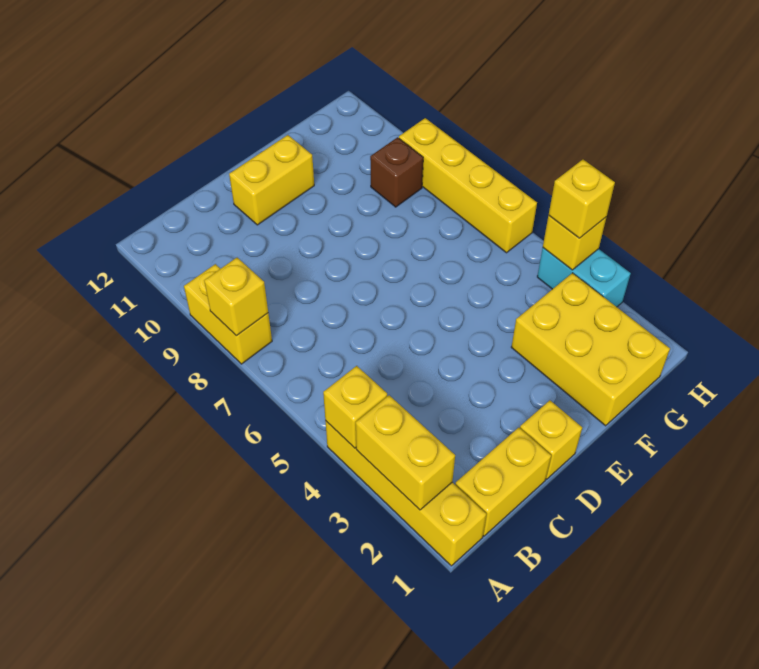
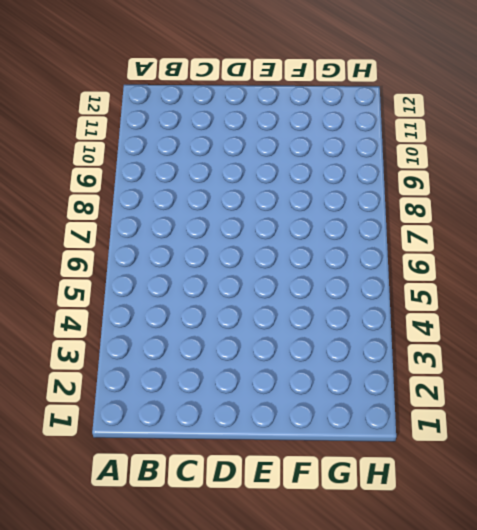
none -> yellow 1x4 brick [325,421,486,566]
none -> yellow 1x2 brick [184,264,272,364]
none -> yellow 1x2 brick [455,428,551,536]

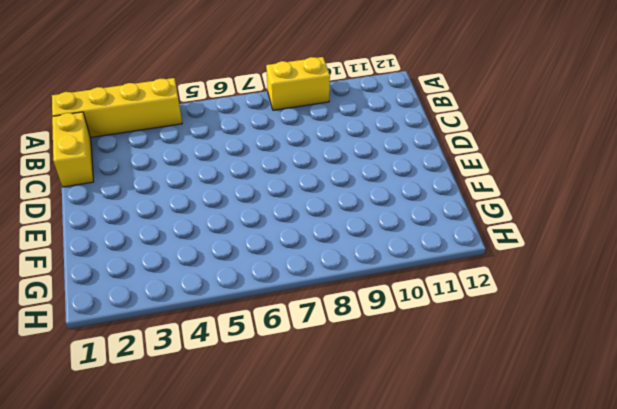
none -> yellow 1x1 brick [520,400,582,479]
none -> yellow 1x2 brick [229,135,314,225]
none -> yellow 2x3 brick [511,273,670,426]

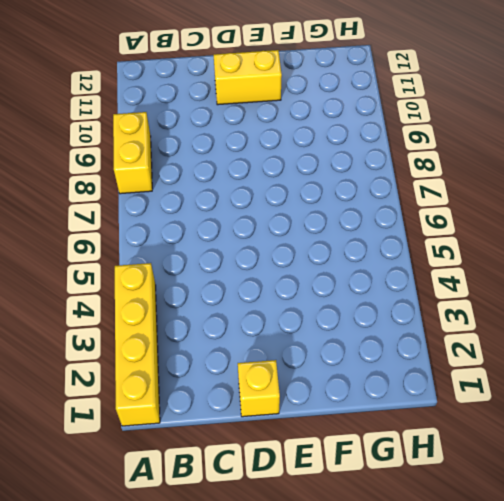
none -> yellow 1x2 brick [455,428,551,536]
none -> yellow 2x3 brick [511,273,670,426]
none -> brown 1x1 brick [370,137,423,207]

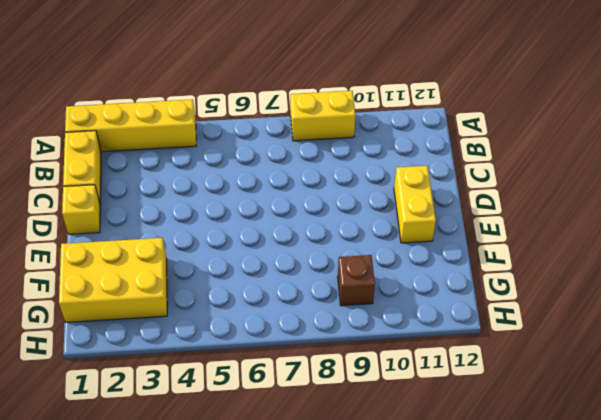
none -> cyan 1x2 brick [537,248,631,307]
none -> yellow 1x4 brick [399,118,537,253]
none -> yellow 1x2 brick [356,395,455,510]

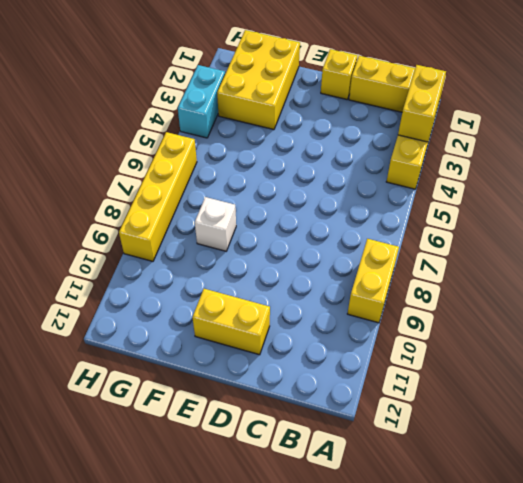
white 1x1 brick [195,197,236,251] -> none
none -> brown 1x1 brick [370,137,423,207]
none -> yellow 1x1 brick [323,366,387,448]
none -> yellow 1x1 brick [204,258,268,336]

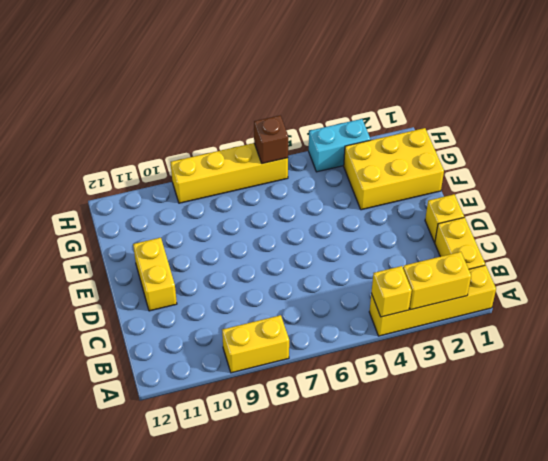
brown 1x1 brick [254,115,288,164] -> brown 1x1 brick moved to [370,137,423,207]
none -> yellow 1x1 brick [204,258,268,336]
none -> yellow 1x1 brick [543,216,606,270]
none -> yellow 1x1 brick [549,160,615,238]

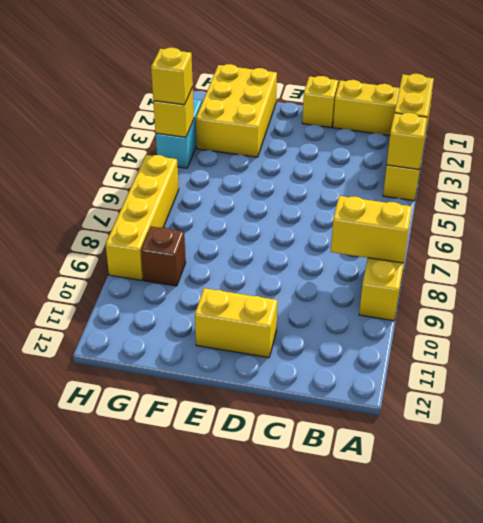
yellow 1x2 brick [331,196,412,263] -> yellow 1x1 brick [204,258,268,336]

